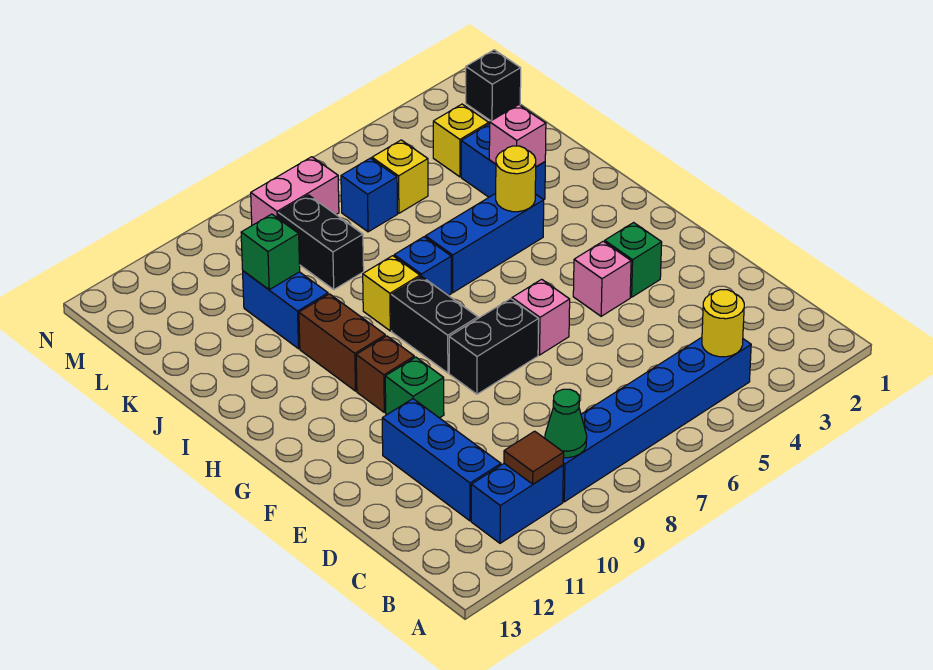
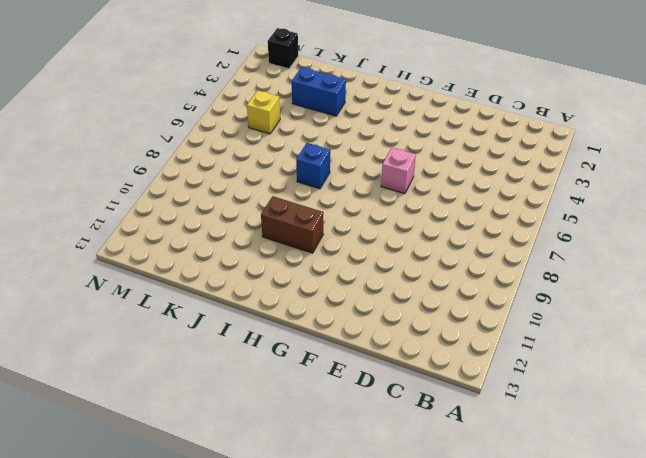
none -> blue 1x6 brick [563,337,751,502]
none -> blue 1x2 brick [471,464,563,543]
none -> blue 1x3 brick [382,399,501,521]

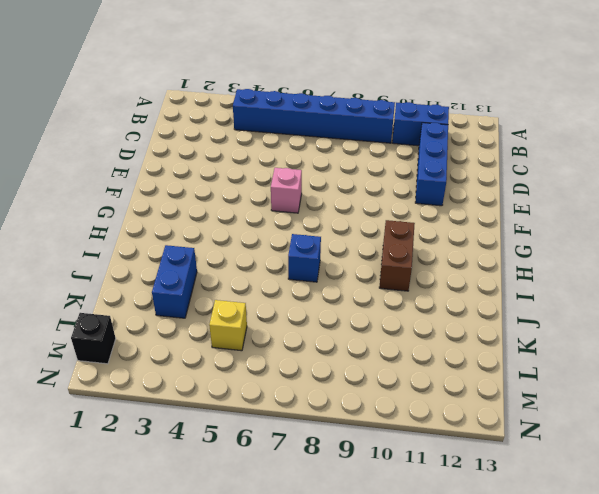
none -> green 1x1 brick [605,223,662,297]
none -> pink 1x1 brick [573,241,631,316]
none -> black 1x2 brick [449,299,539,394]

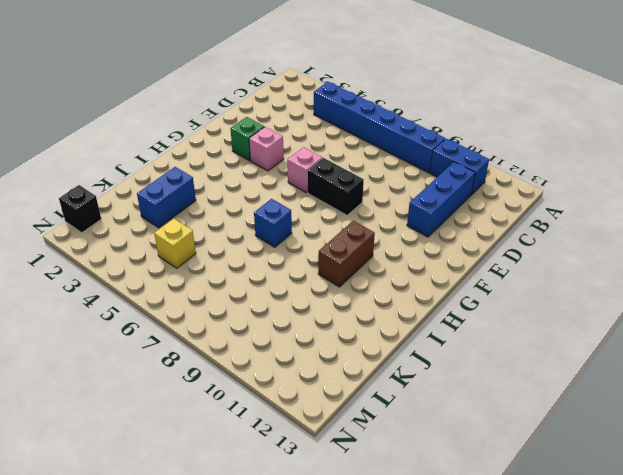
none -> green 1x1 brick [385,357,444,418]
none -> black 1x2 brick [391,276,478,373]
none -> brown 1x1 brick [356,336,414,412]

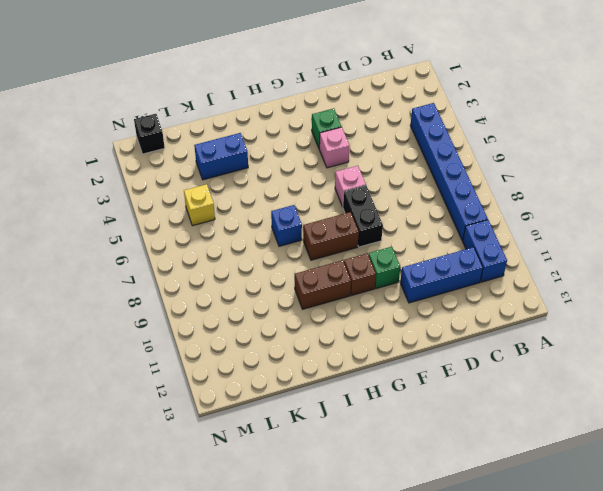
brown 1x2 brick [303,212,359,260] -> black 1x2 brick [391,276,478,373]
none -> blue 1x3 brick [425,193,544,293]
none -> yellow 1x1 brick [363,256,420,331]
none -> blue 1x2 brick [243,271,328,349]

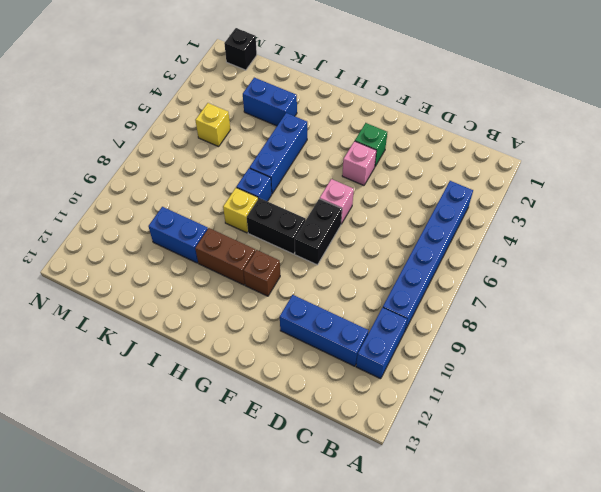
none -> green 1x1 brick [385,357,444,418]
none -> black 1x2 brick [278,195,364,289]
none -> yellow 1x1 brick [433,104,489,177]

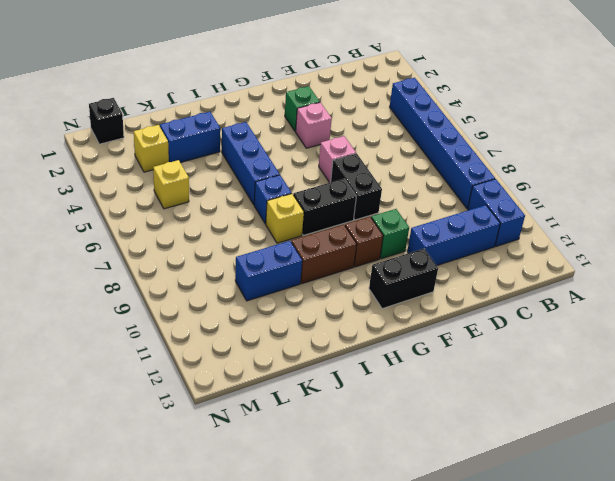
black 1x2 brick [369,249,438,309] -> black 1x2 brick moved to [278,195,364,289]
none -> blue 1x1 brick [341,158,398,232]
none -> pink 1x2 brick [251,157,339,225]
none -> yellow 1x1 round brick [702,290,744,357]

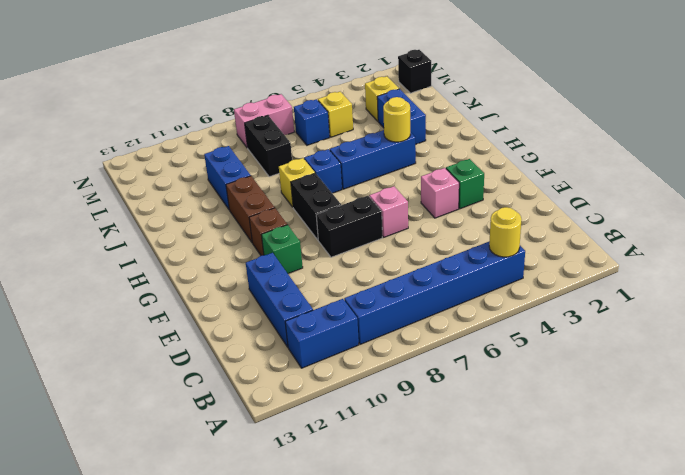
none -> green 1x1 cone [545,389,587,458]
none -> brown 1x1 tile [504,431,564,484]
none -> pink 1x1 brick [489,105,546,167]

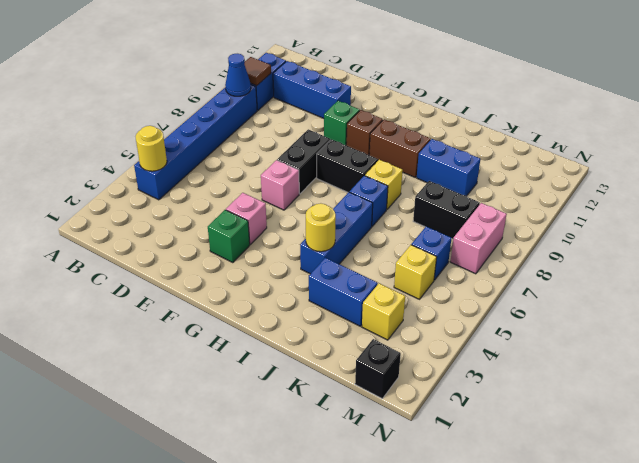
blue 1x1 cone [225,54,251,96] -> green 1x1 cone [545,389,587,458]
none -> pink 1x1 brick [489,105,546,167]
none -> green 1x1 brick [241,214,300,290]

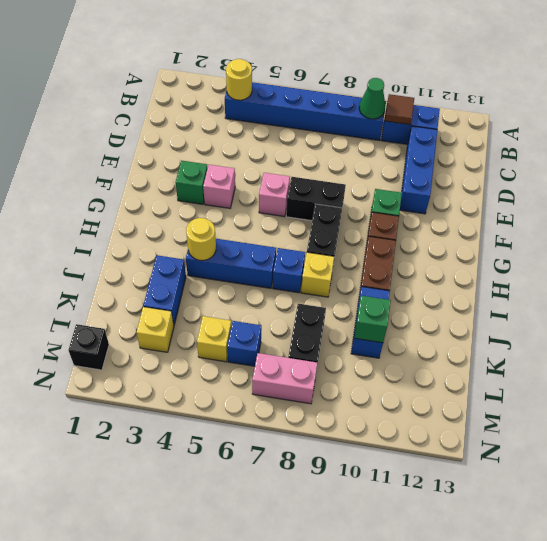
none -> pink 1x1 brick [489,105,546,167]

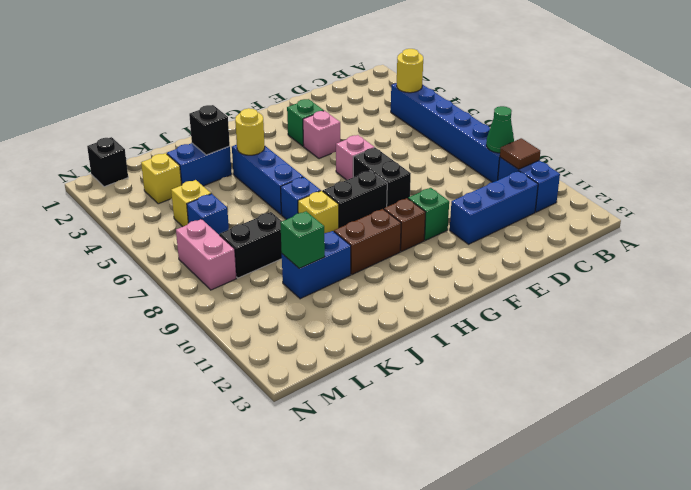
black 1x1 brick [189,105,230,155] -> pink 1x1 brick [489,105,546,167]

